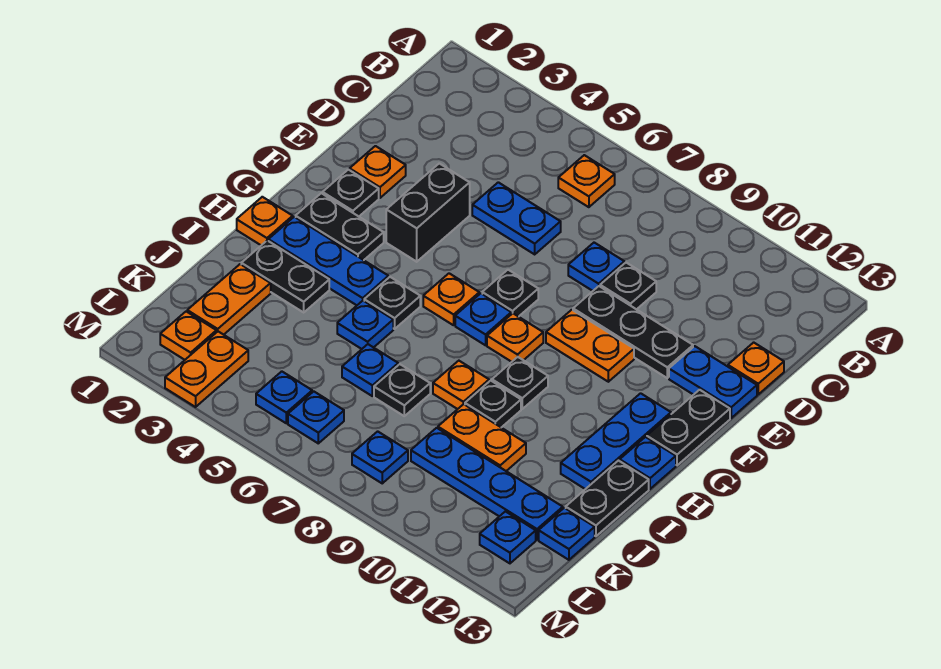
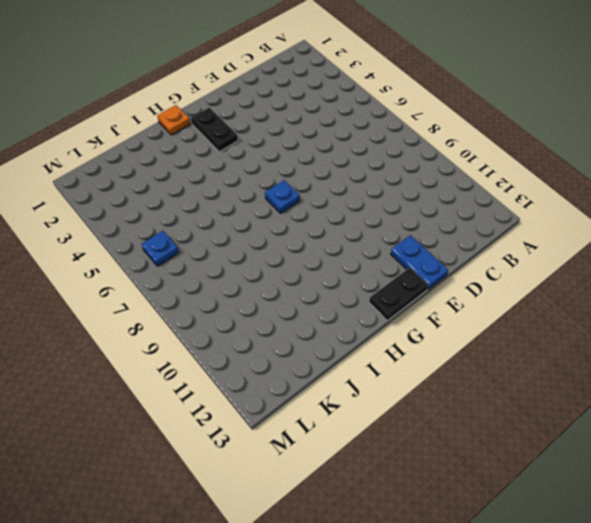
none -> orange 1x1 plate [558,155,615,207]
none -> blue 1x2 plate [472,182,561,254]
none -> blue 1x1 plate [568,243,624,291]
none -> black 1x1 plate [600,263,656,309]

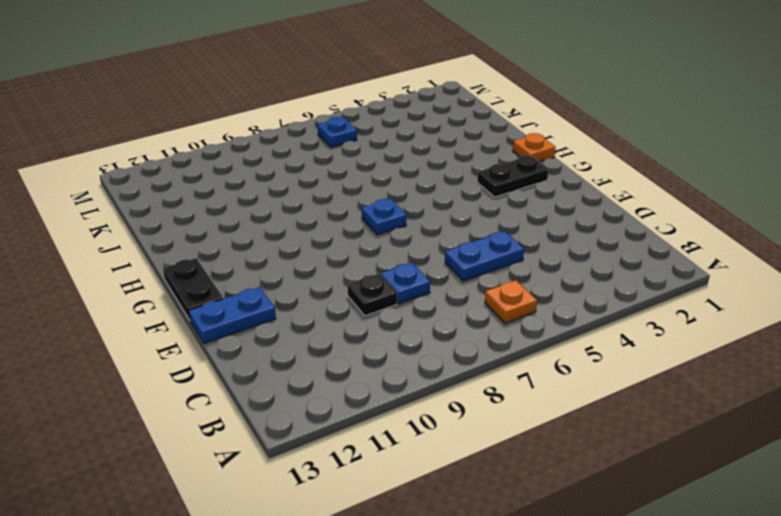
none -> orange 1x1 plate [728,342,784,394]
none -> orange 1x1 plate [350,146,406,198]
none -> black 1x2 brick [386,163,470,262]
none -> black 1x3 plate [573,286,693,378]

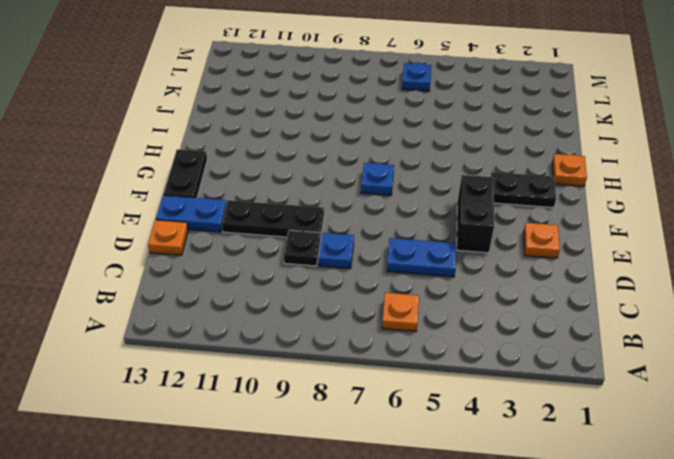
none -> black 1x1 plate [323,170,379,216]
none -> black 1x1 plate [482,270,538,317]
none -> orange 1x2 plate [546,310,634,382]
none -> orange 1x1 plate [423,273,479,325]

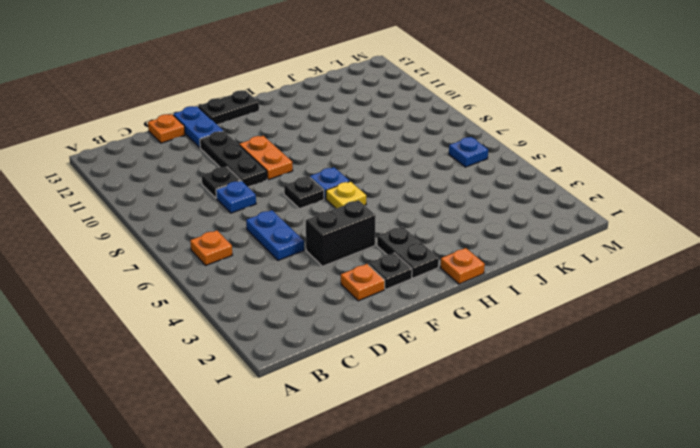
yellow 1x1 plate [326,181,366,208] -> orange 1x1 plate [423,273,479,325]
none -> orange 1x1 plate [487,313,543,362]
none -> blue 1x3 plate [561,393,671,489]
none -> blue 1x3 plate [268,217,388,305]
none -> black 1x1 plate [364,277,420,329]

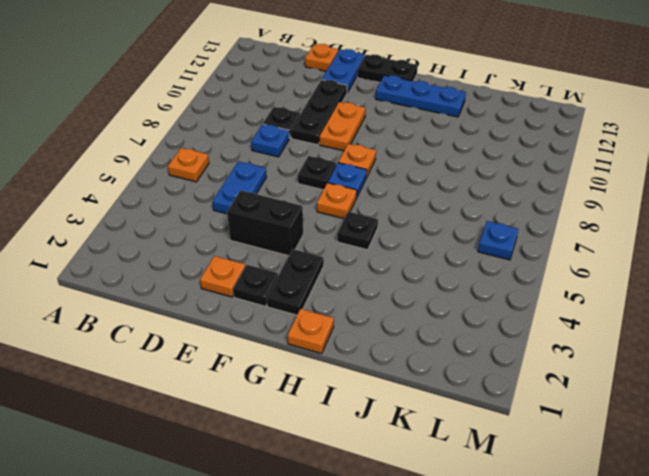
none -> blue 1x3 plate [268,217,388,305]
none -> black 1x1 plate [492,357,548,409]
none -> blue 1x1 plate [620,437,676,489]
none -> black 1x2 plate [241,241,329,312]

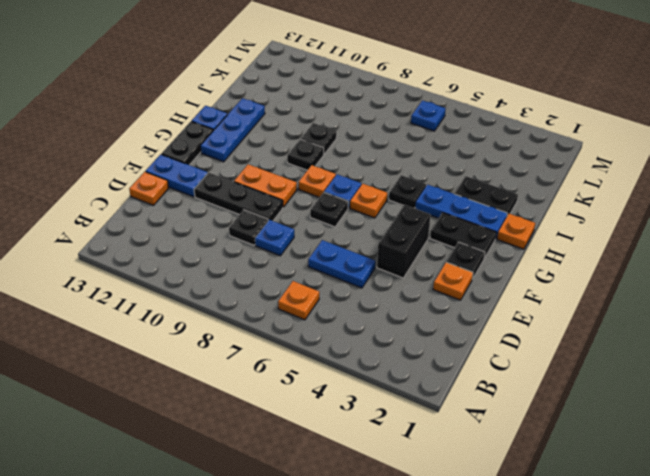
none -> blue 1x1 plate [337,301,393,349]
none -> orange 1x1 plate [433,361,489,409]
none -> black 1x2 plate [566,461,649,536]
none -> orange 1x2 plate [187,264,271,335]

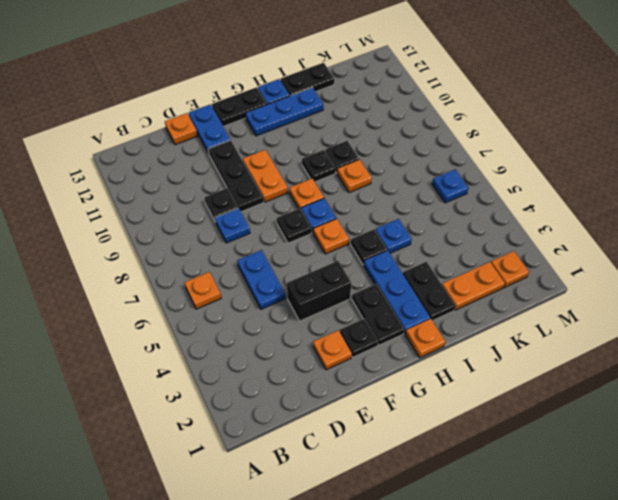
none -> blue 1x1 plate [342,344,398,396]
none -> black 1x1 plate [374,364,430,416]
none -> orange 1x2 plate [438,404,526,471]
none -> blue 1x4 plate [411,428,563,540]

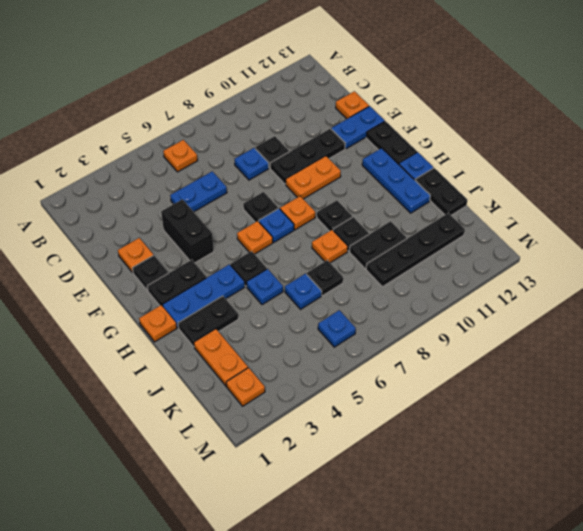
black 1x2 plate [349,221,407,269] -> orange 1x2 plate [438,404,526,471]
black 1x4 plate [366,213,465,287] -> blue 1x4 plate [411,428,563,540]
none -> blue 1x1 plate [539,508,595,560]
none -> orange 1x2 plate [165,332,248,407]
none -> blue 1x1 plate [256,371,312,423]
none -> blue 1x1 plate [352,431,408,483]

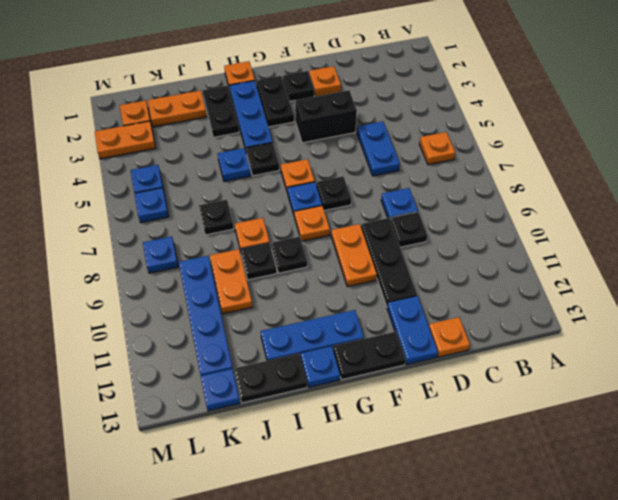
none -> blue 1x1 plate [342,344,398,396]
none -> blue 1x1 plate [480,511,536,563]

